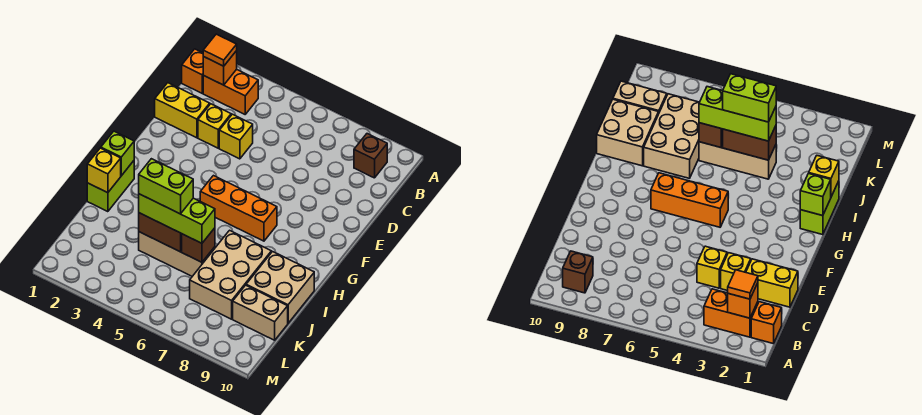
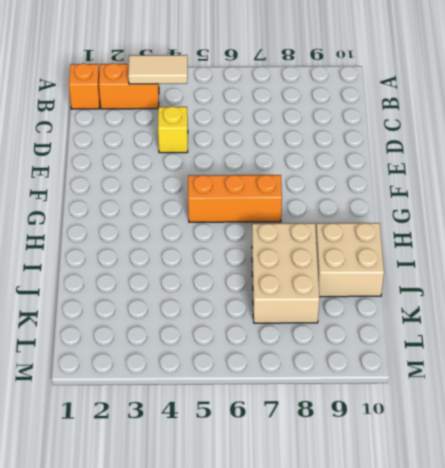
tan 1x2 tile [128,55,188,84] -> none
none -> brown 1x1 brick [354,134,387,178]
none -> yellow 1x2 brick [155,83,210,138]
none -> yellow 1x1 brick [198,104,231,148]

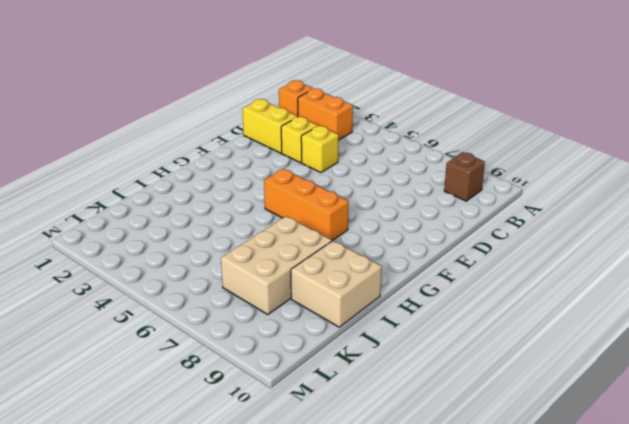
none -> lime 1x2 brick [87,161,134,212]
none -> tan 1x3 brick [139,232,215,276]
none -> tan 1x2 brick [233,285,288,340]

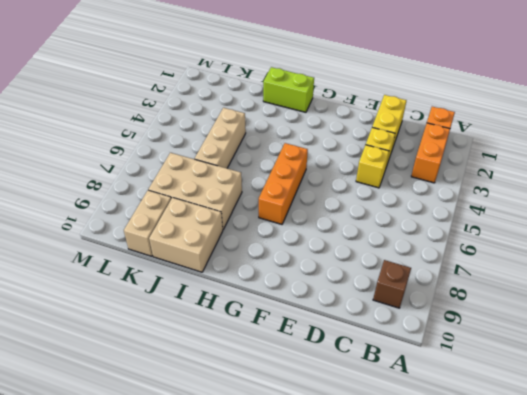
none -> orange 1x1 brick [203,51,237,85]
none -> lime 1x1 brick [101,131,134,176]
none -> yellow 1x1 brick [87,148,121,193]

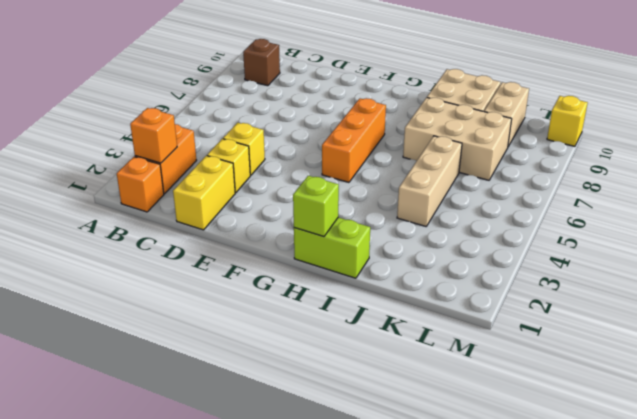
yellow 1x1 brick [547,96,588,146] -> yellow 1x1 brick moved to [87,148,121,193]
none -> brown 1x2 brick [139,213,182,252]
none -> brown 1x1 brick [182,228,215,262]
none -> orange 1x1 tile [203,34,237,66]

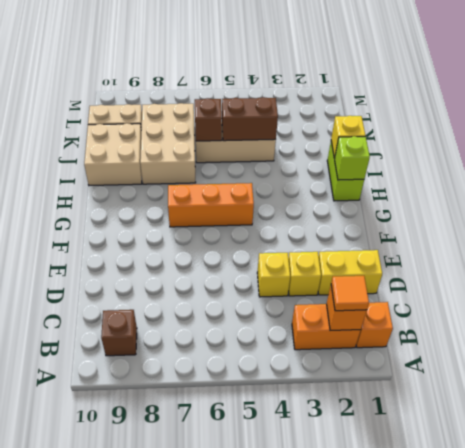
none -> lime 1x3 brick [139,194,215,243]
none -> lime 1x2 brick [139,159,193,214]

